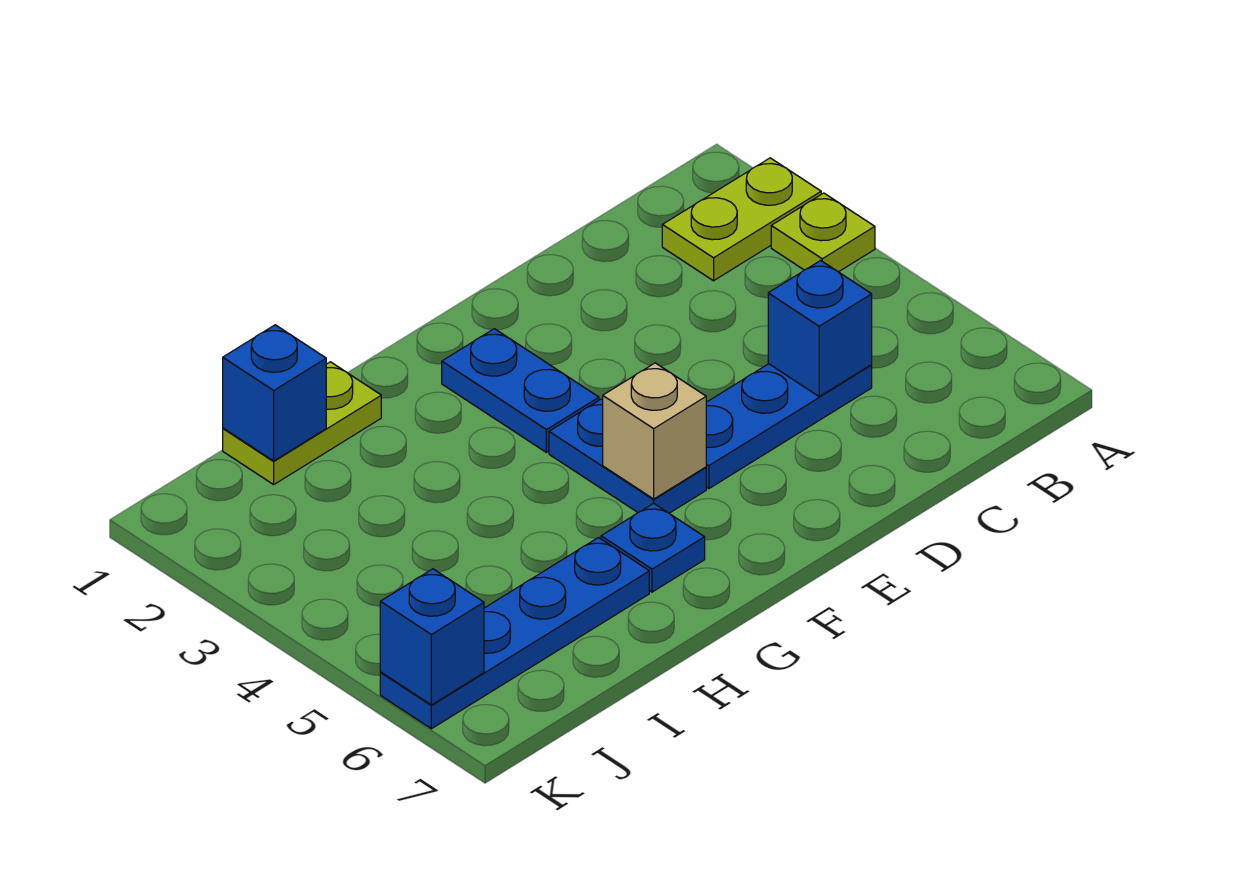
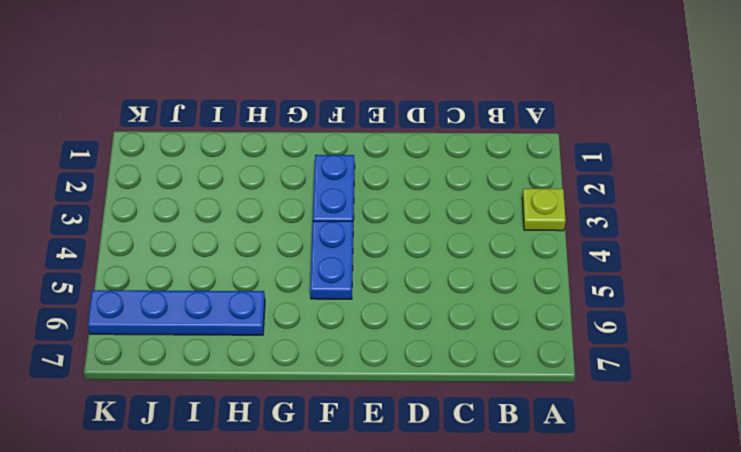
none -> lime 1x2 plate [662,158,821,281]
none -> blue 1x3 plate [706,364,872,489]
none -> blue 1x1 plate [601,503,705,592]

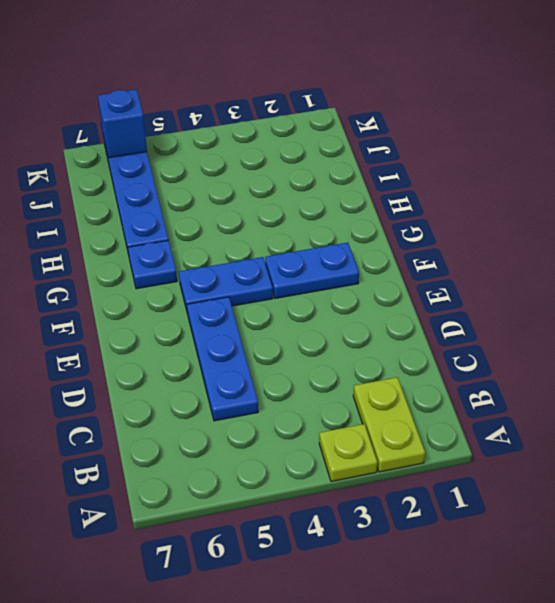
none -> lime 1x2 plate [223,362,381,484]
none -> blue 1x1 brick [768,260,872,396]
none -> tan 1x1 brick [603,363,706,499]

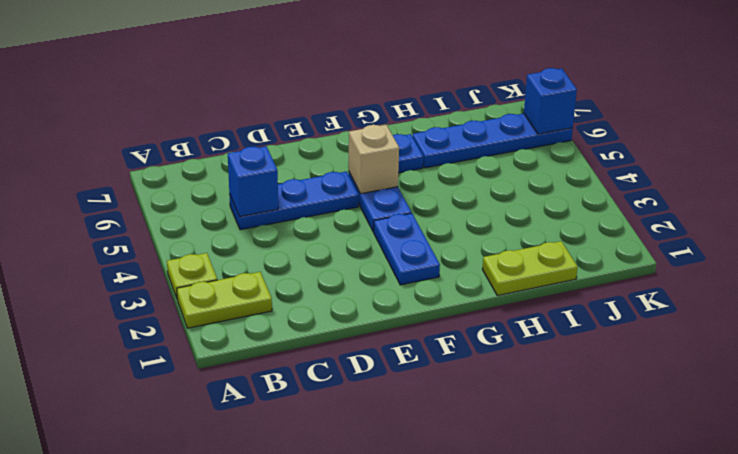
none -> blue 1x1 brick [223,325,326,461]

